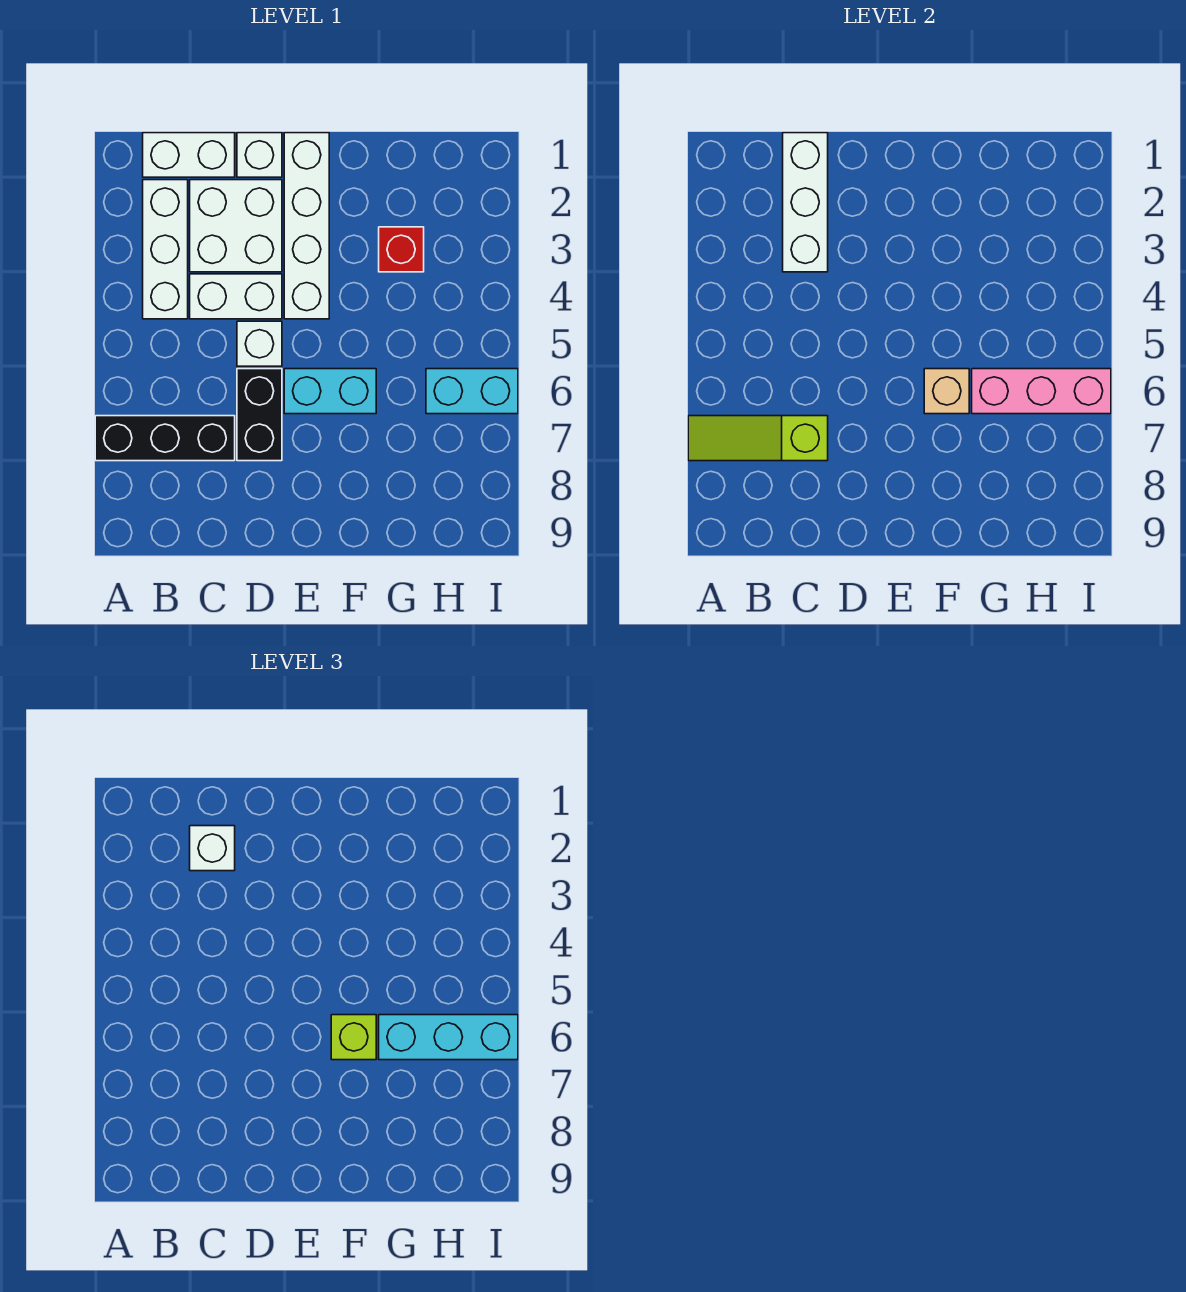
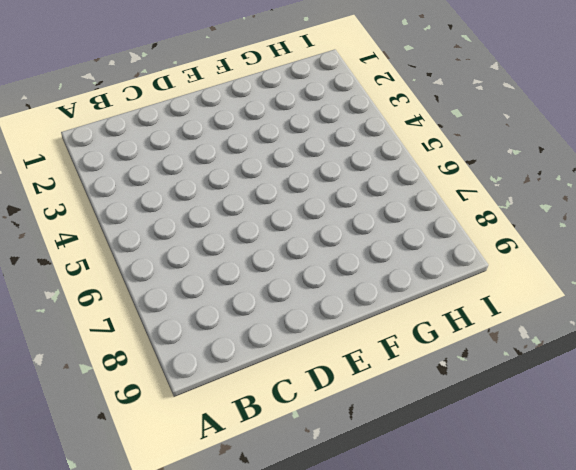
none -> black 1x3 brick [95,416,235,461]
none -> white 1x2 brick [143,133,235,177]
none -> white 1x3 brick [143,180,188,319]

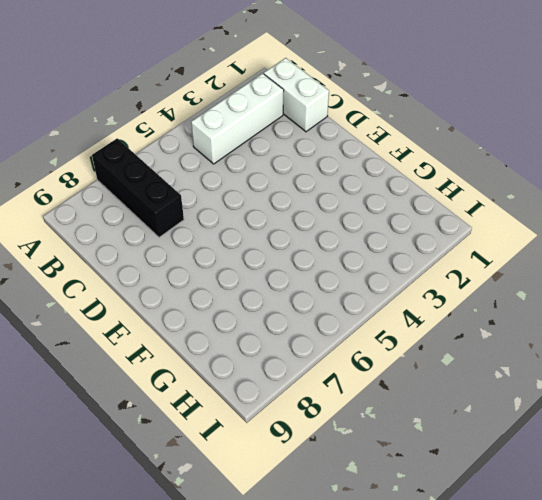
none -> white 2x2 brick [190,180,282,272]
none -> white 1x2 brick [190,274,282,319]
none -> white 1x1 brick [237,133,282,177]

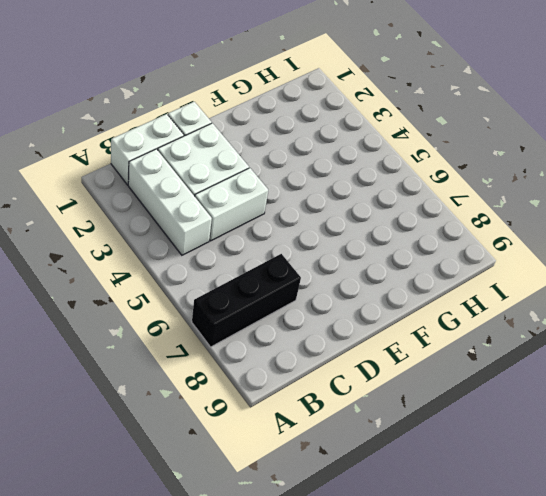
none -> white 1x1 brick [237,321,282,366]
none -> black 1x2 brick [237,369,282,461]
none -> white 1x4 brick [284,133,329,319]

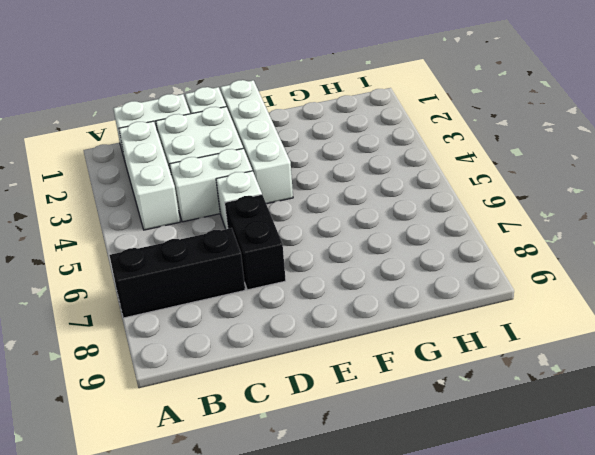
none -> cyan 1x2 brick [284,369,376,414]
none -> red 1x1 brick [379,227,424,272]
none -> cyan 1x2 brick [426,369,518,414]

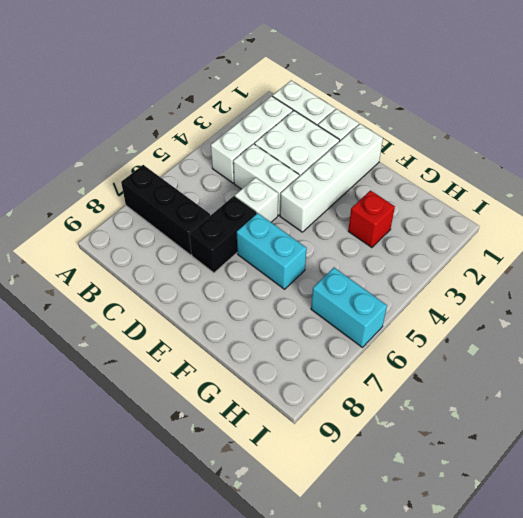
none -> lime 1x3 slope [688,416,828,461]
none -> white 1x3 brick [783,133,828,272]
none -> tan 1x1 brick [924,369,969,414]

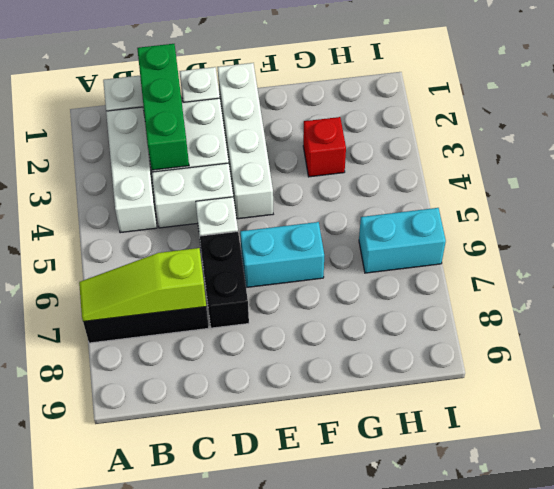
green 1x3 brick [137,44,189,170] -> white 1x3 brick [783,133,828,272]
none -> tan 1x1 brick [924,369,969,414]
none -> pink 1x3 brick [972,369,1111,414]
none -> white 1x1 brick [190,826,235,871]

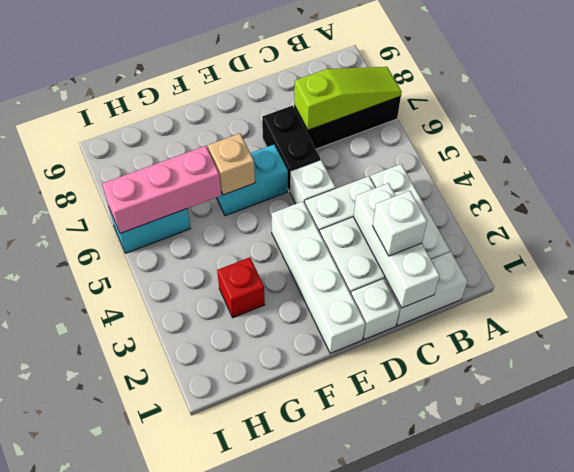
none -> lime 1x1 brick [331,1015,376,1060]
none -> cyan 1x3 brick [379,1015,518,1060]

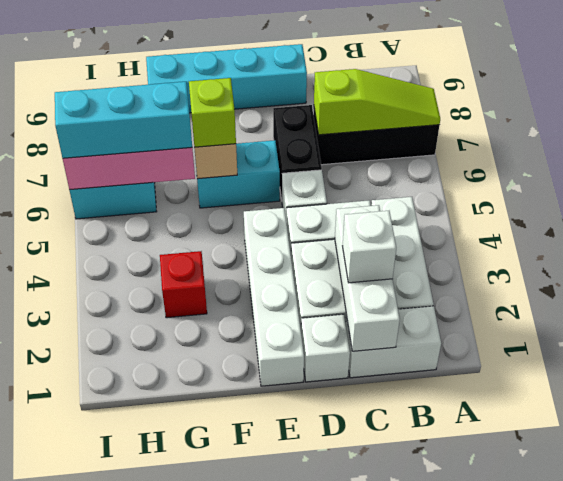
cyan 1x4 brick [146,44,307,113] -> none

